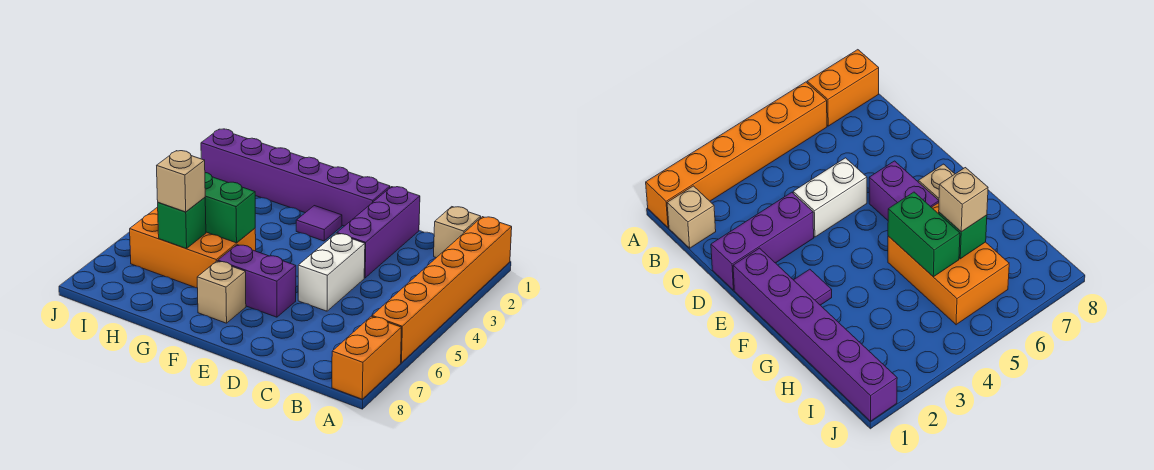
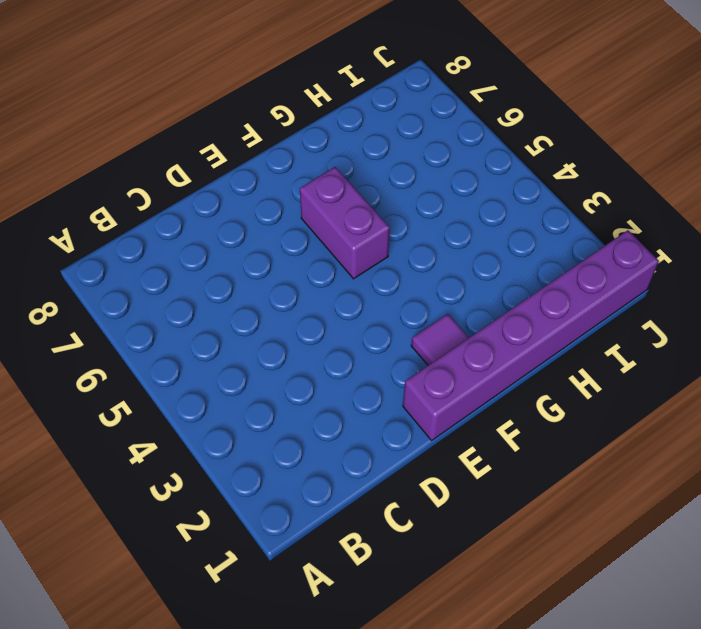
purple 1x2 brick [300,167,390,279] -> purple 1x2 brick turned to [218,245,296,317]
none -> orange 1x6 brick [372,217,512,363]
none -> orange 1x2 brick [332,316,402,399]
none -> tan 1x1 brick [434,207,481,258]

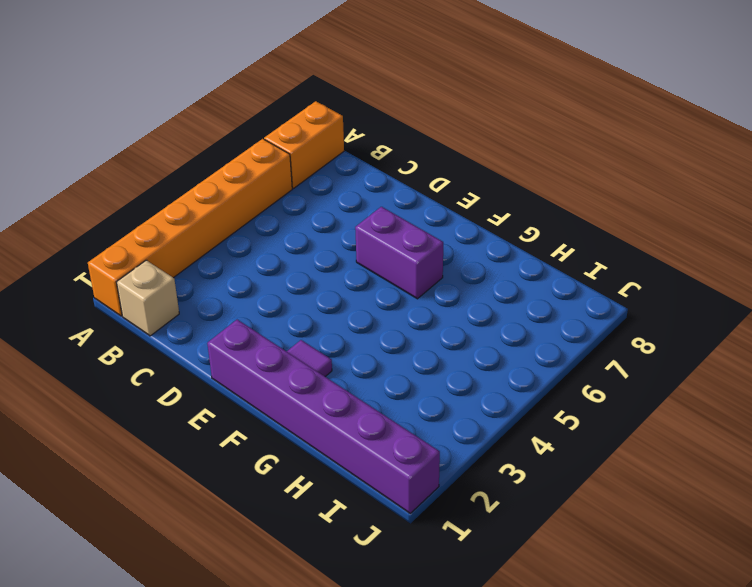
none -> purple 1x3 brick [337,187,420,278]
none -> white 1x2 brick [298,233,365,311]
none -> tan 1x1 brick [197,261,246,323]

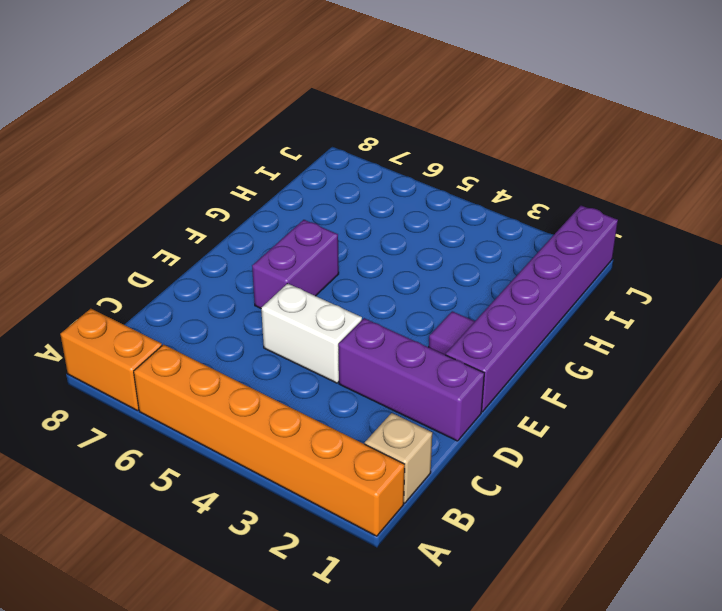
none -> tan 1x1 brick [197,261,246,323]
none -> orange 2x3 brick [130,207,256,288]
none -> green 1x2 brick [205,173,255,243]

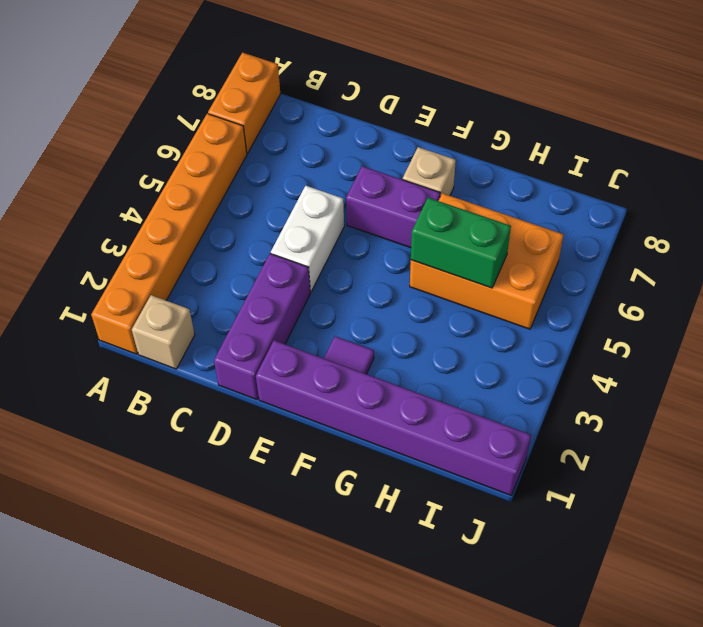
none -> green 1x1 brick [158,197,206,248]
none -> tan 1x1 brick [157,151,205,212]

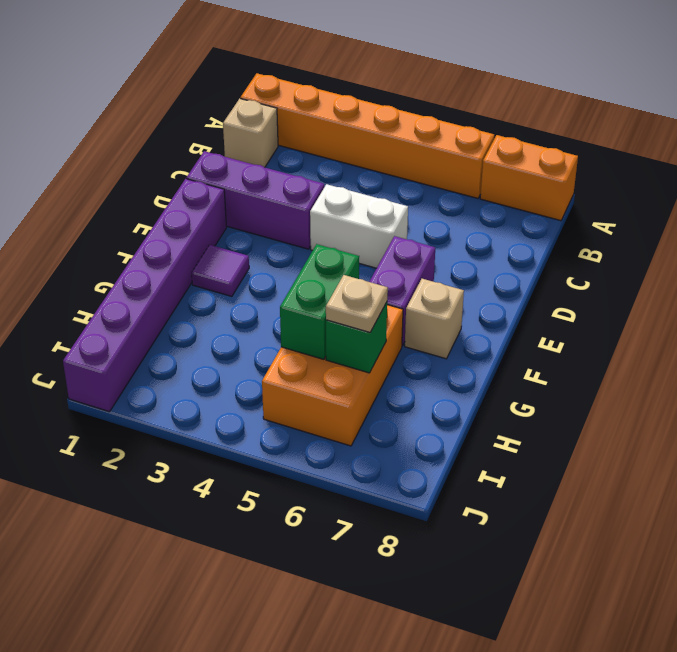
tan 1x1 plate [326,275,388,332] -> tan 1x1 brick [157,151,205,212]

